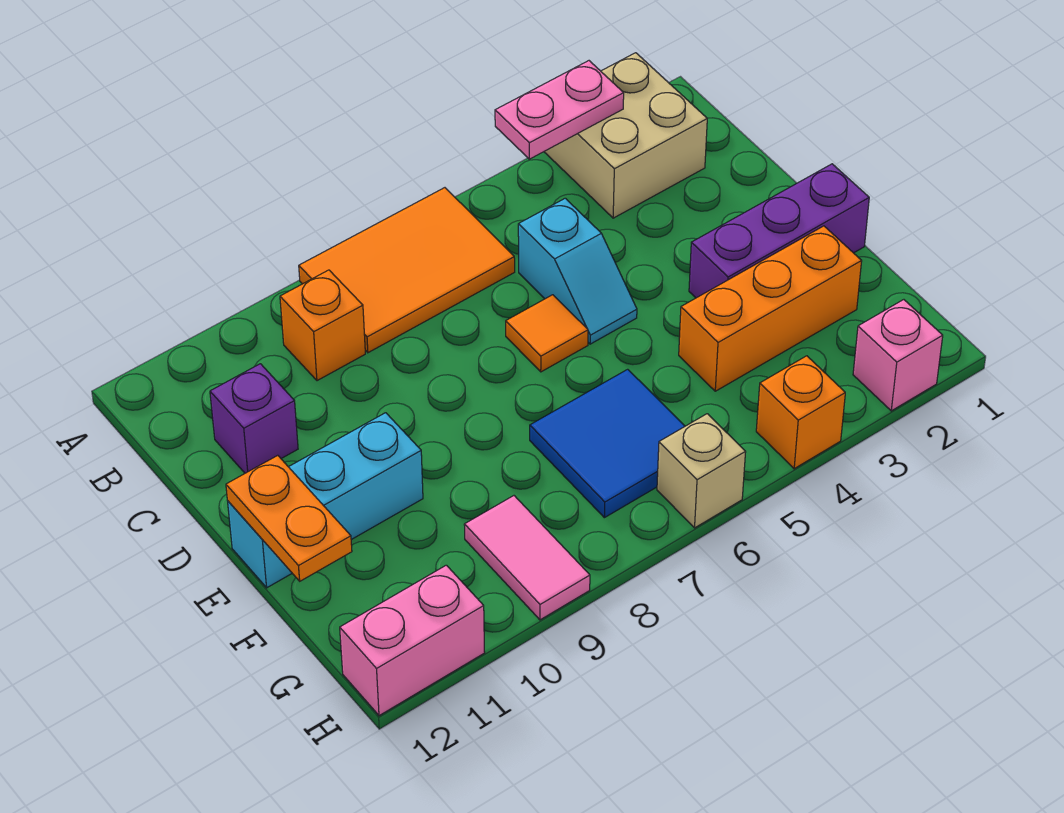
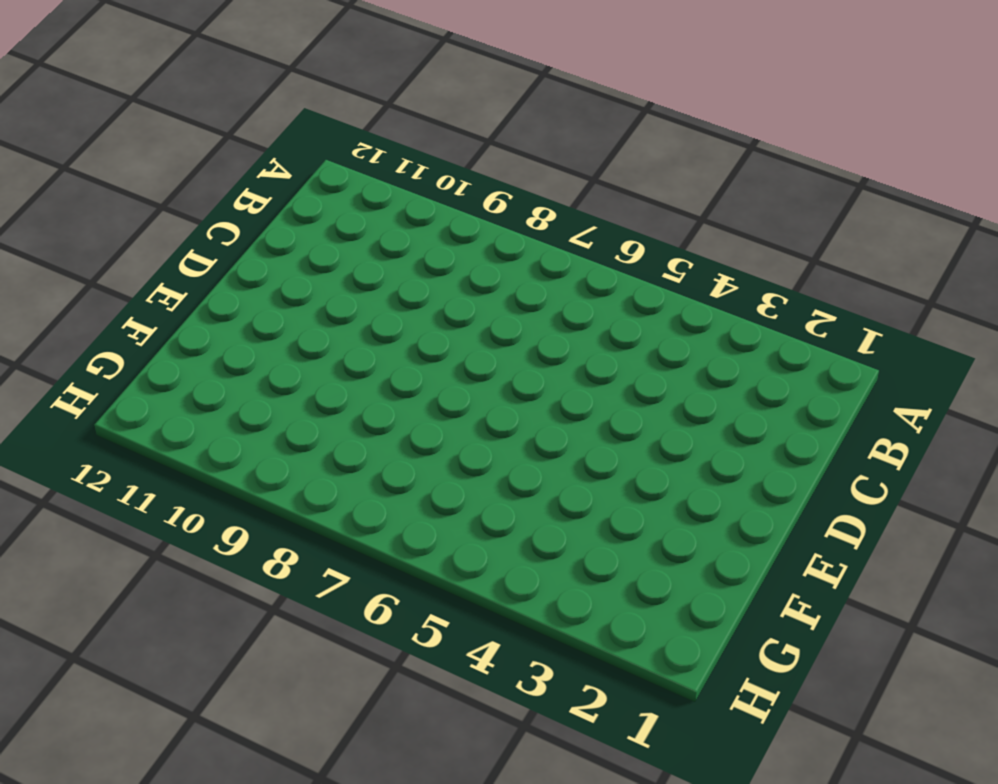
none -> tan 2x2 brick [544,53,707,218]
none -> orange 2x3 tile [299,188,515,353]
none -> orange 1x1 brick [280,270,365,381]

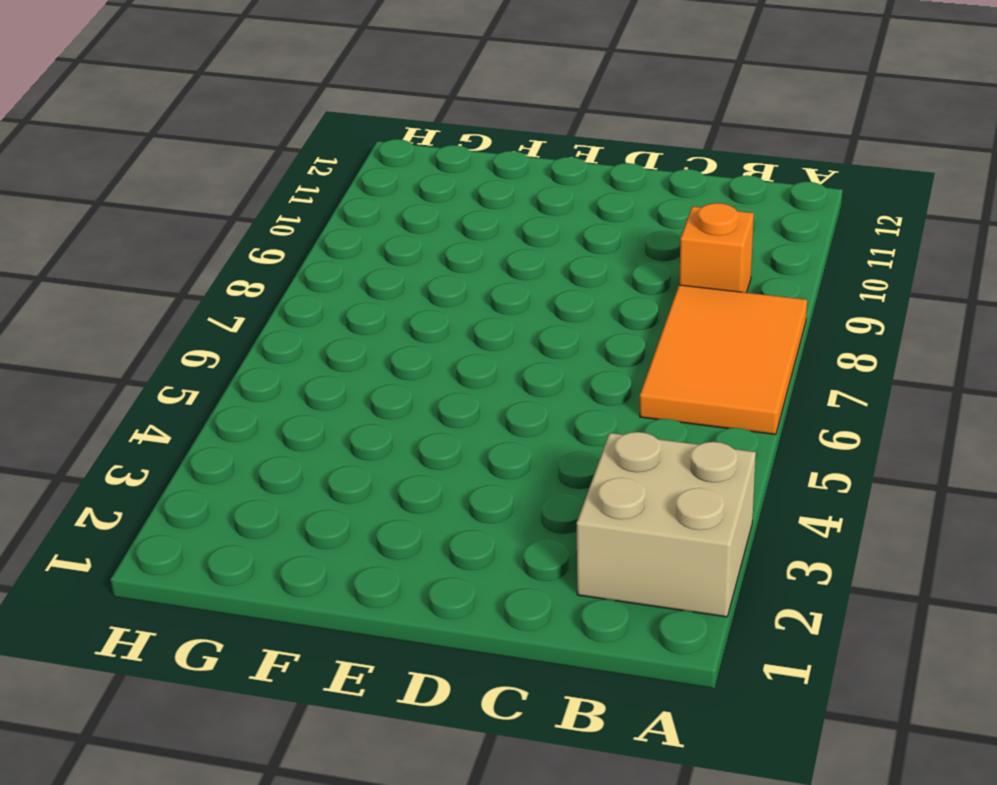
none -> cyan 1x2 slope [518,198,637,344]
none -> purple 1x1 brick [210,364,298,473]
none -> orange 1x1 tile [506,295,588,372]

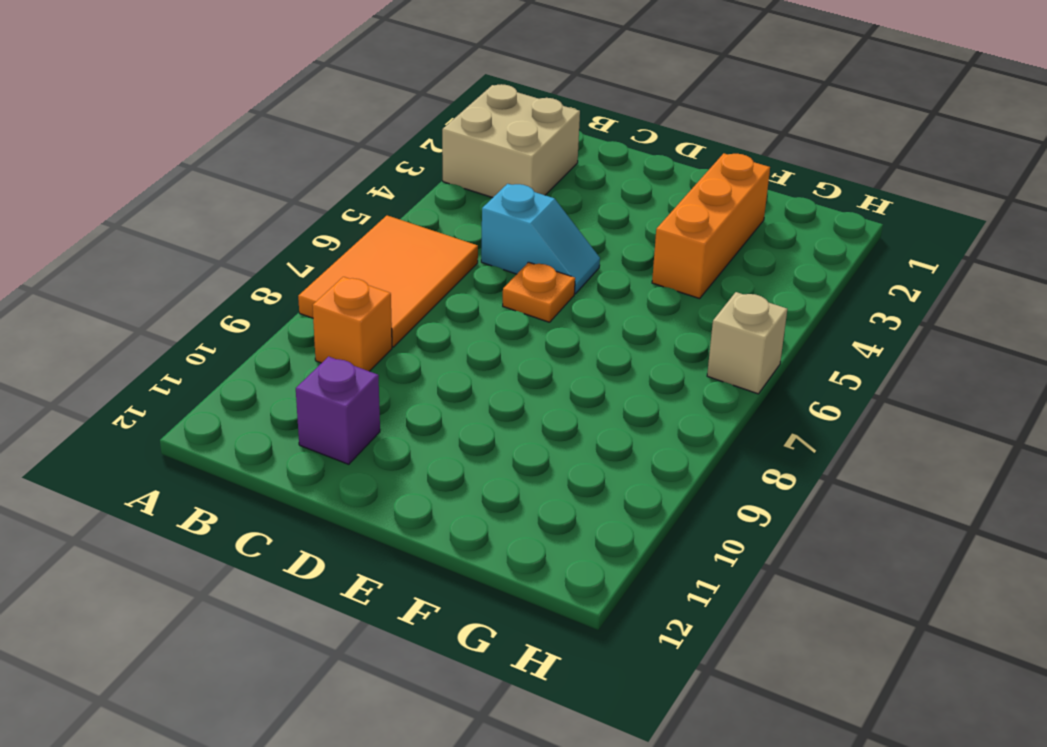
orange 1x1 plate [503,262,575,322] -> orange 1x1 tile [506,295,588,372]
none -> purple 1x3 brick [689,164,869,298]
none -> cyan 1x3 brick [228,413,423,588]
none -> blue 2x2 tile [530,369,685,518]

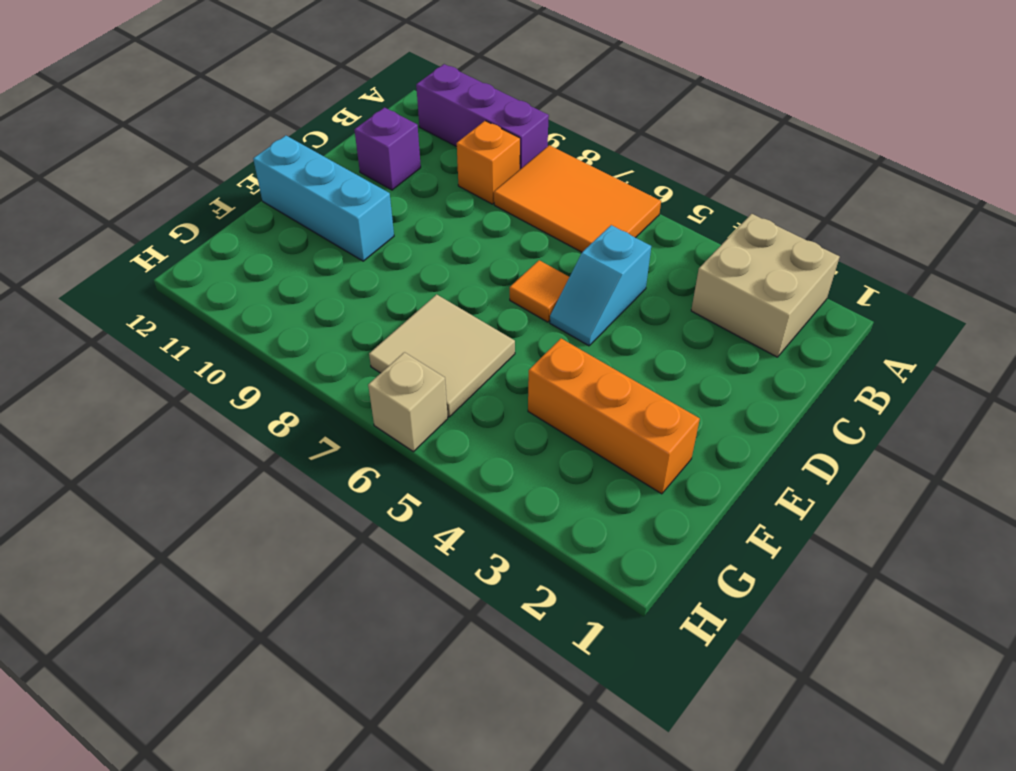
purple 1x3 brick [416,64,549,169] -> purple 1x3 brick moved to [689,164,869,298]
tan 2x2 tile [369,294,515,417] -> blue 2x2 tile [530,369,685,518]
none -> pink 1x2 tile [464,496,590,620]
none -> pink 1x1 brick [853,300,943,411]
none -> orange 1x1 brick [756,356,845,469]

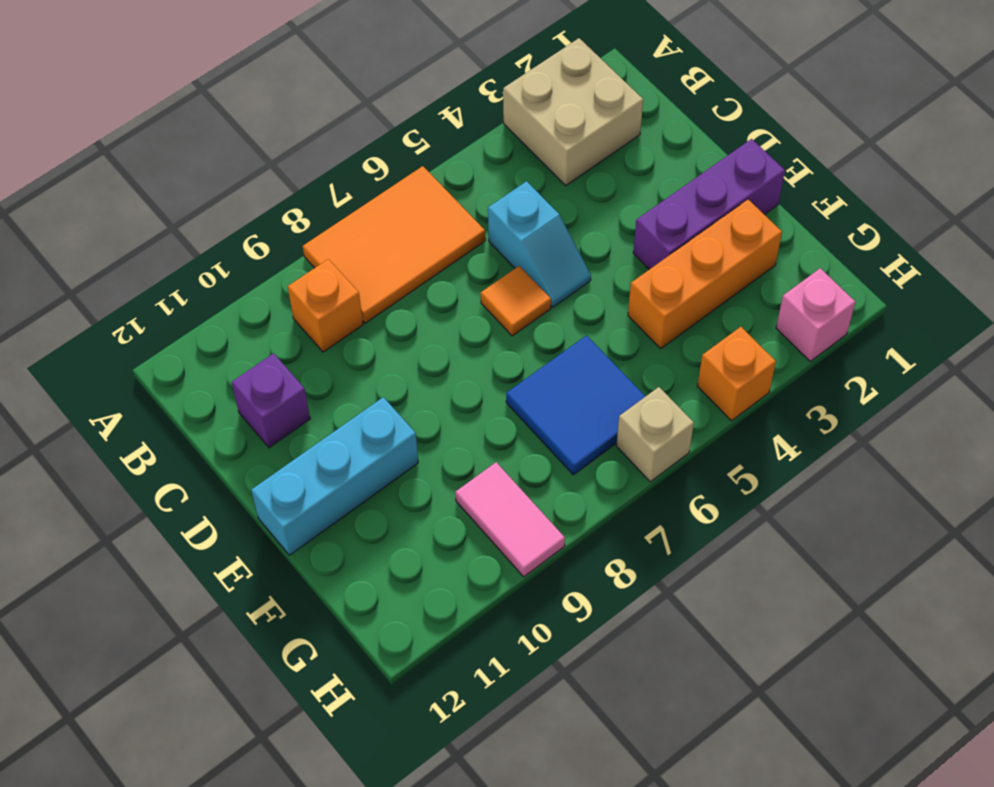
none -> pink 1x2 brick [340,565,485,716]
none -> pink 1x2 plate [495,61,624,159]
none -> orange 1x2 plate [226,455,352,581]

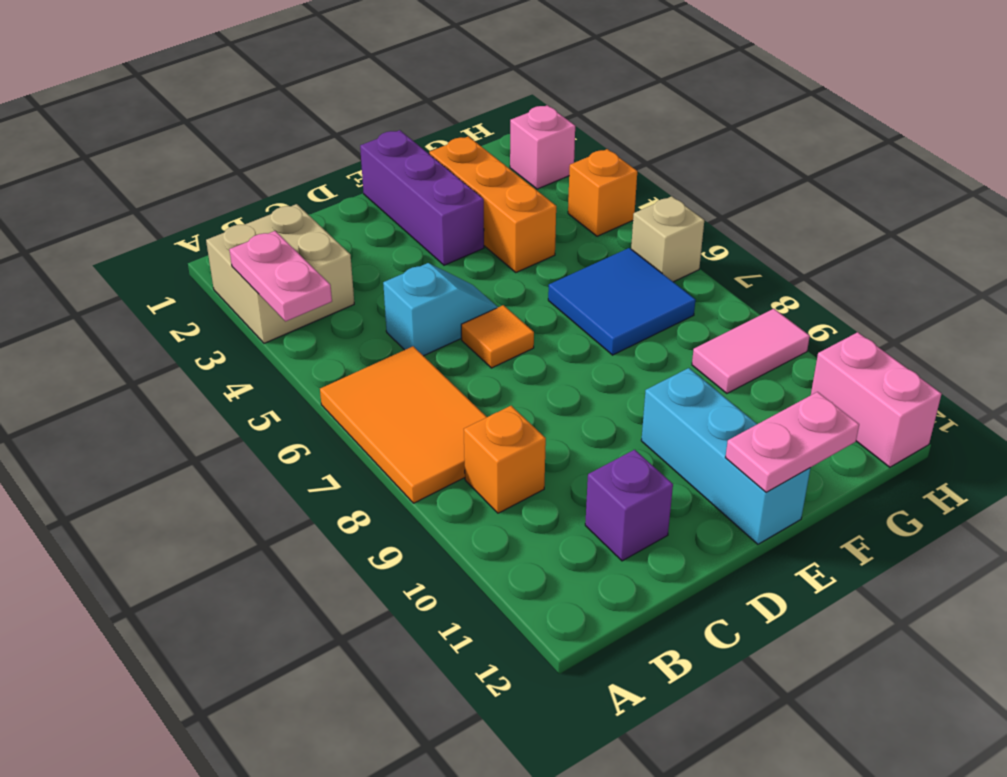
pink 1x2 plate [725,392,859,492] -> orange 1x2 plate [226,455,352,581]

